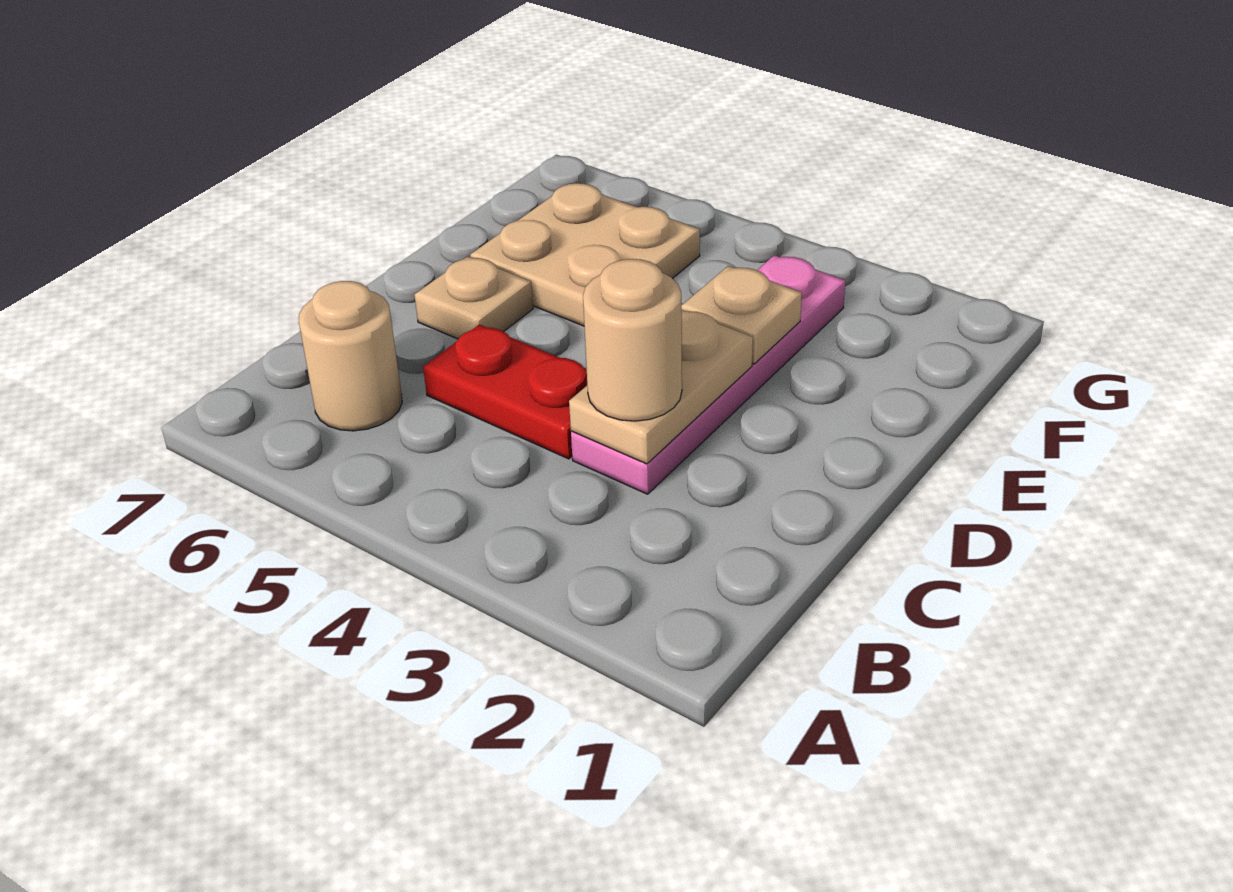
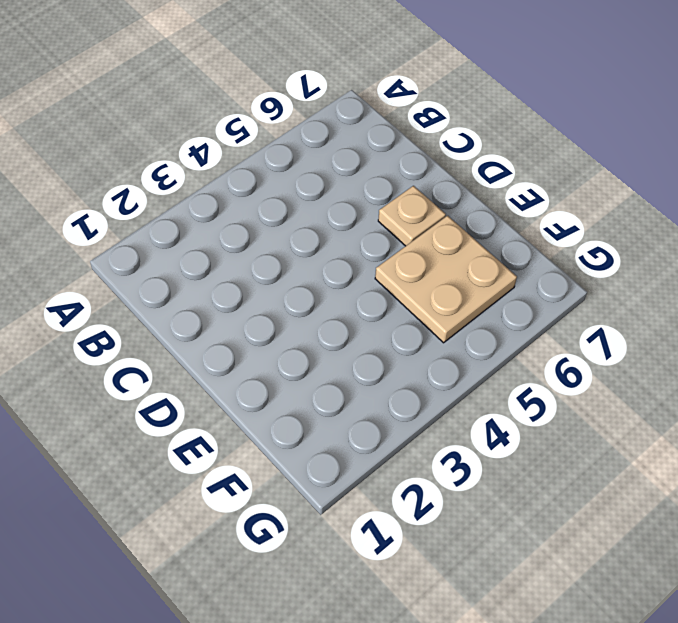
none -> tan 1x1 round brick [299,281,402,431]
none -> pink 1x4 plate [571,255,845,494]

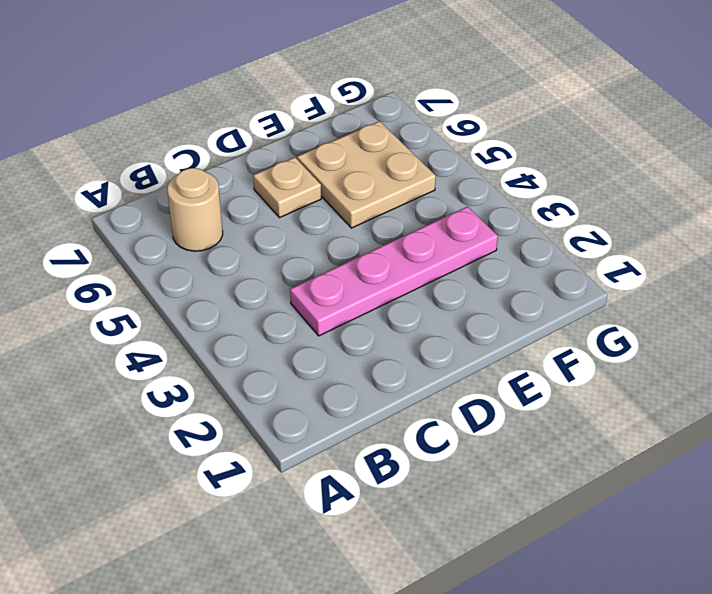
none -> red 1x2 plate [423,324,587,459]
none -> tan 1x2 plate [569,310,753,464]

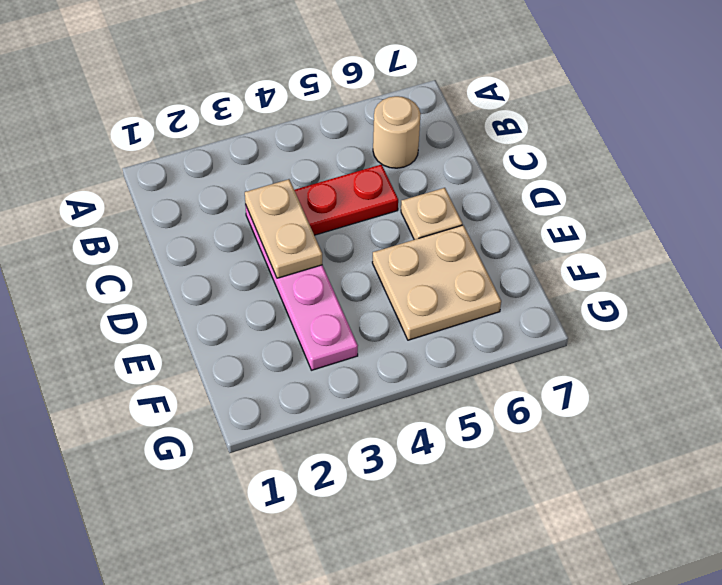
none -> tan 1x1 plate [681,266,802,364]
none -> tan 1x1 round brick [583,259,682,421]

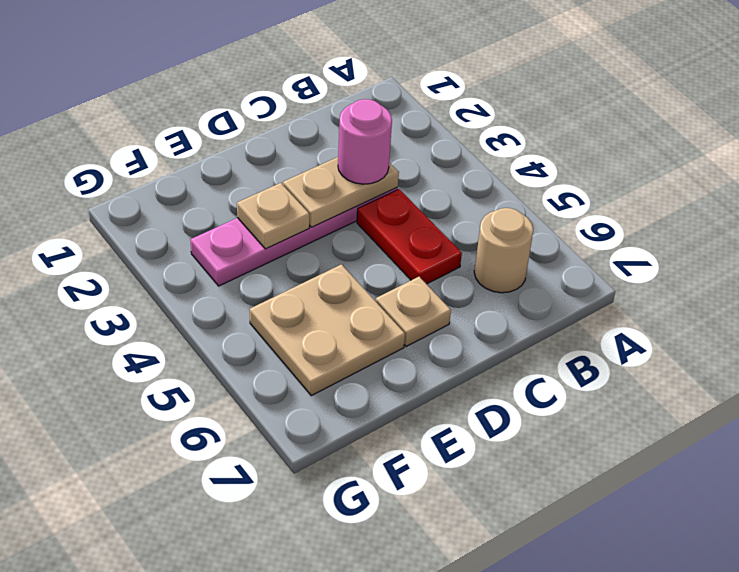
pink 1x1 round brick [338,99,392,184] -> tan 1x1 round brick [583,259,682,421]

